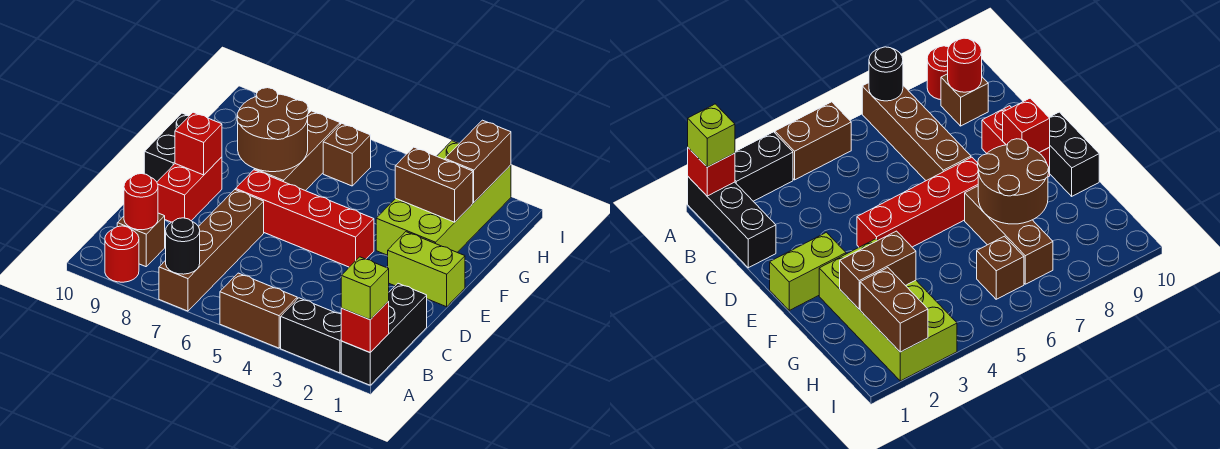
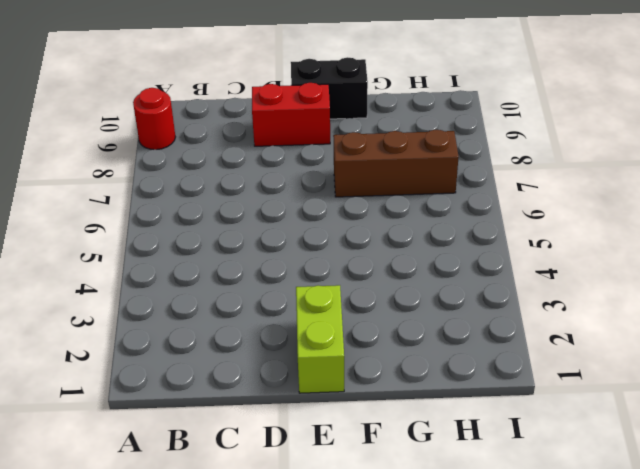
none -> black 1x3 brick [341,283,427,385]
none -> black 1x2 brick [281,298,341,373]
none -> brown 1x2 brick [220,273,297,348]

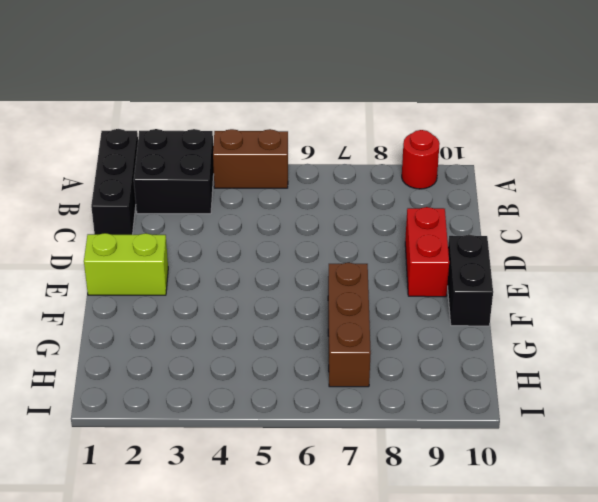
black 2x2 brick [134,129,214,214] -> black 1x2 brick [281,298,341,373]
none -> brown 1x4 brick [159,190,264,311]
none -> brown 1x1 brick [117,213,165,267]
none -> red 1x4 brick [236,170,374,267]

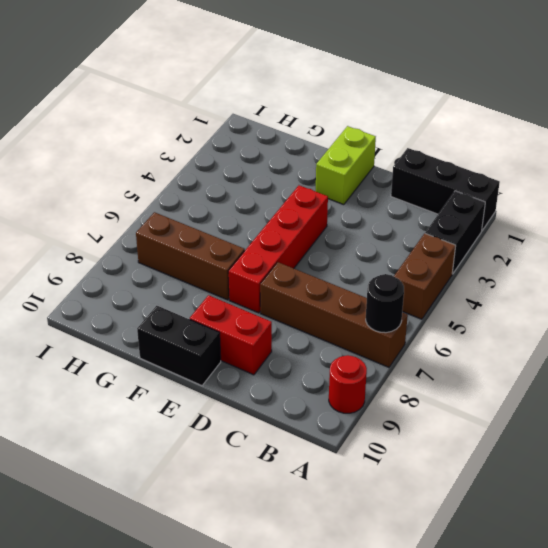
none -> brown 1x1 brick [117,213,165,267]
none -> lime 2x4 brick [376,141,511,255]
none -> brown 1x1 brick [323,123,371,186]

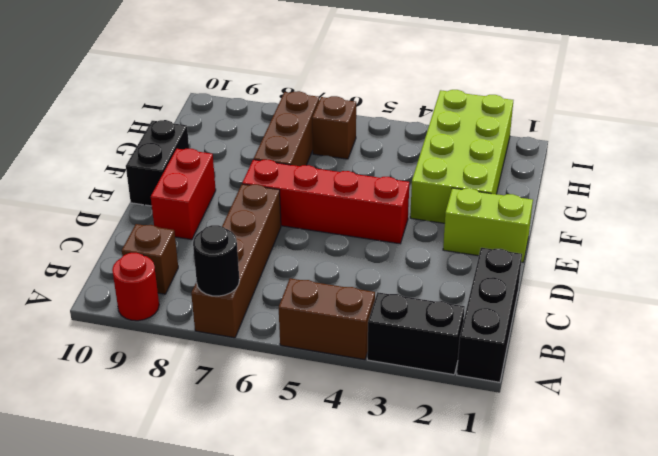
none -> red 1x1 brick [341,302,389,352]
none -> red 1x1 round brick [124,174,158,230]
none -> red 1x1 brick [175,112,222,175]

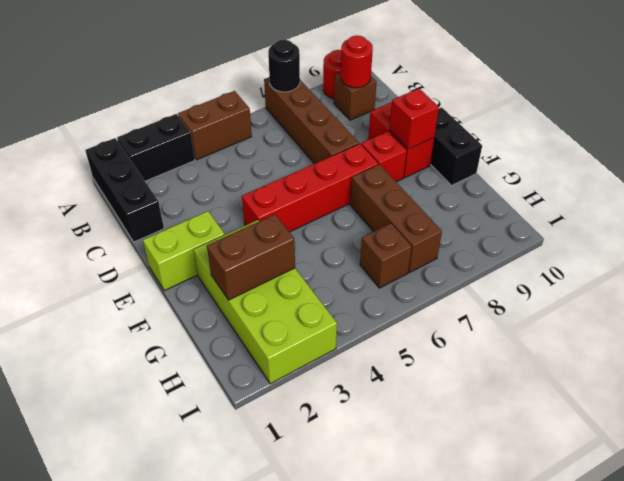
red 1x1 brick [361,131,407,182] -> red 1x1 brick moved to [341,302,389,352]
none -> brown 2x2 round brick [237,88,308,172]
none -> brown 1x2 brick [445,120,511,203]
none -> lime 1x1 brick [341,257,389,320]

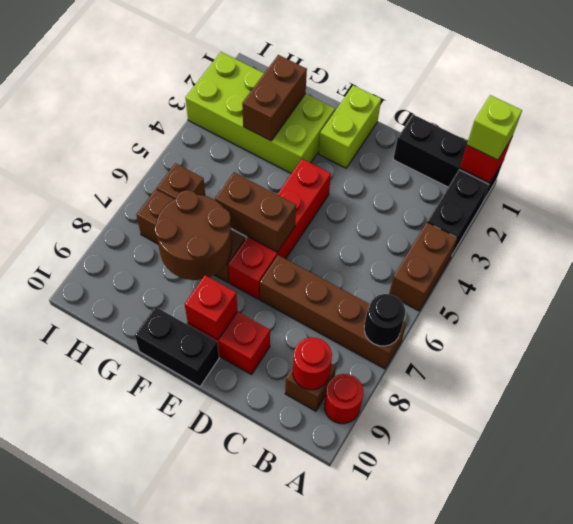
brown 1x2 brick [215,172,296,252] -> brown 1x2 brick moved to [445,120,511,203]

